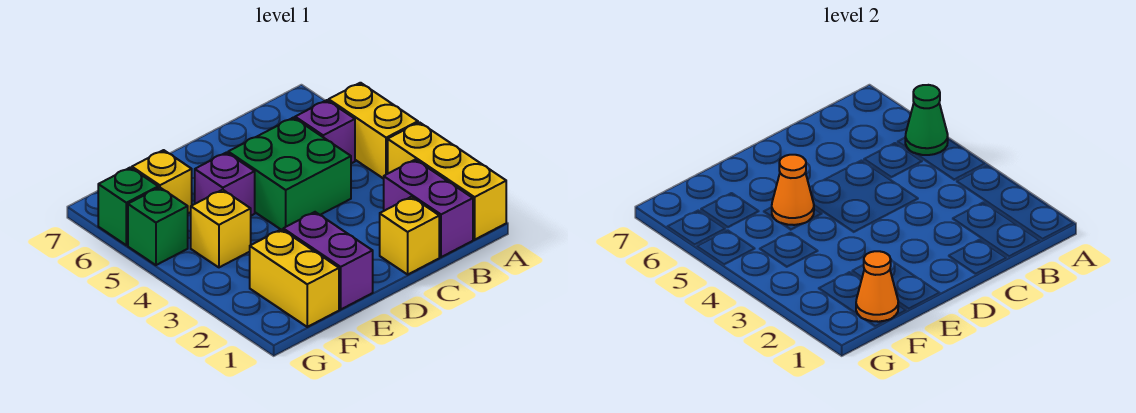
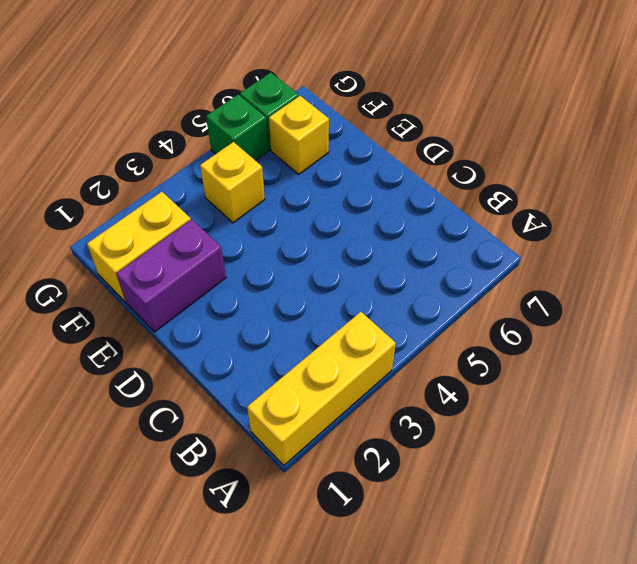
none -> yellow 1x2 brick [329,83,418,179]
none -> purple 1x2 brick [384,160,473,257]
none -> purple 1x1 brick [295,100,355,163]

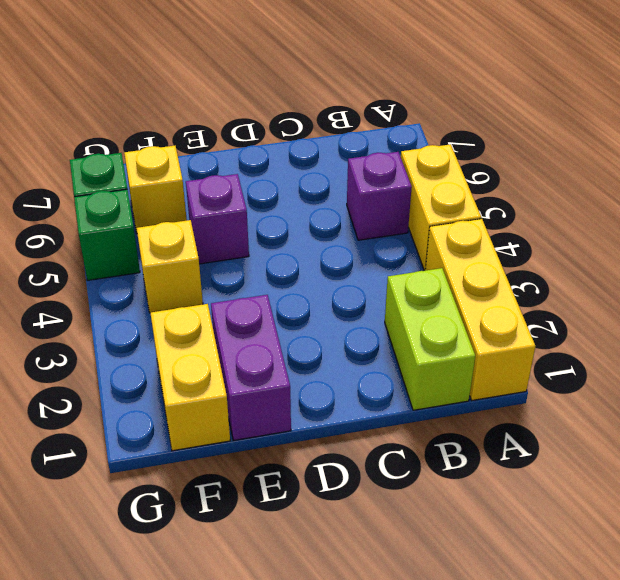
lime 1x2 brick [385,268,475,410] -> purple 1x2 brick [384,160,473,257]
none -> yellow 1x1 brick [380,197,439,274]
none -> green 2x2 brick [228,118,351,230]
none -> green 1x1 cone [905,85,948,155]

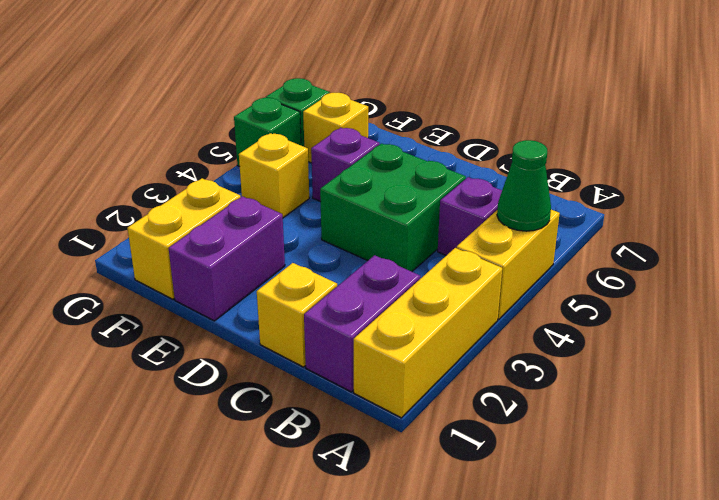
none -> orange 1x1 cone [772,155,814,225]
none -> orange 1x1 cone [856,251,898,322]

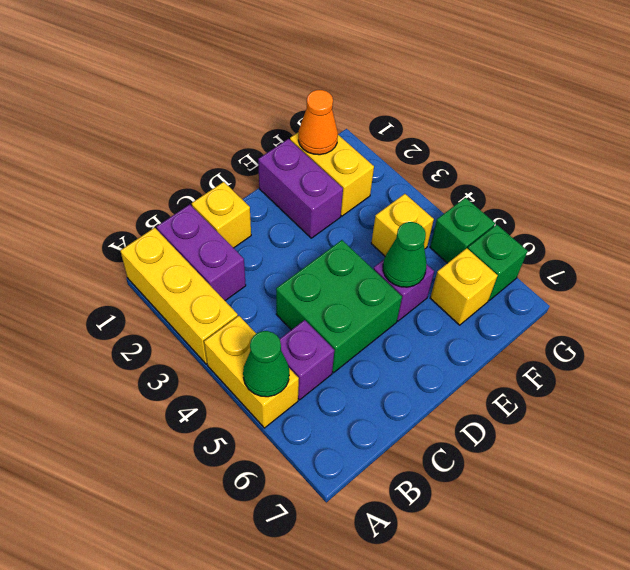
green 1x1 cone [383,222,426,287] -> orange 1x1 cone [772,155,814,225]

